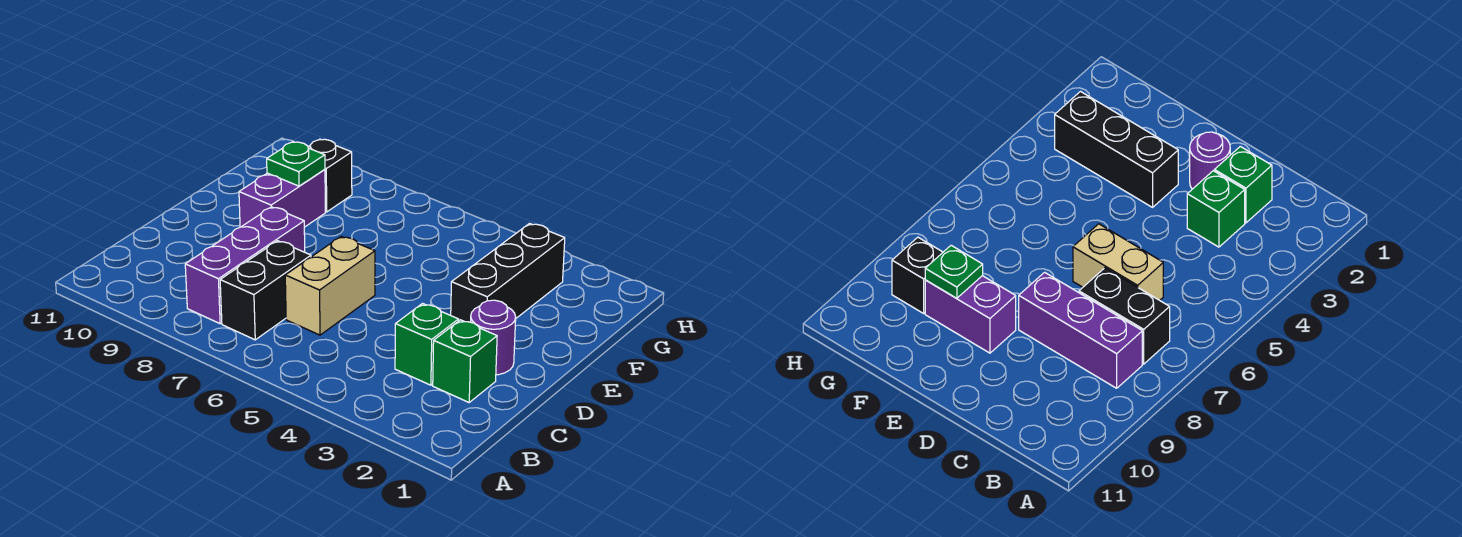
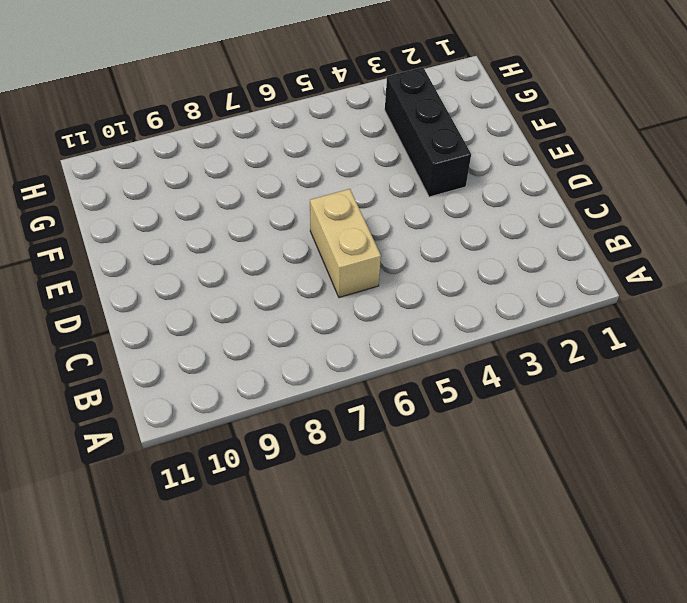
none -> black 1x2 brick [220,241,311,340]
none -> purple 1x3 brick [185,207,305,324]

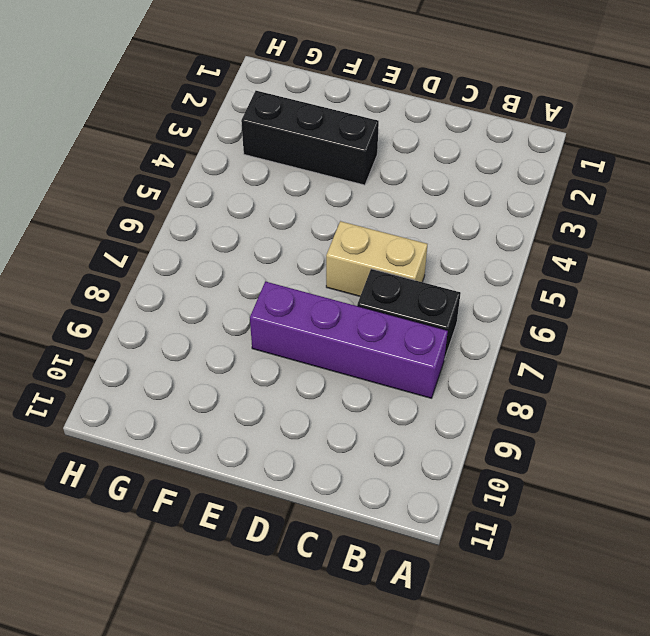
purple 1x4 brick [250,281,448,398] -> purple 1x3 brick [185,207,305,324]
none -> green 1x1 brick [433,320,497,402]
none -> green 1x1 brick [395,304,459,385]

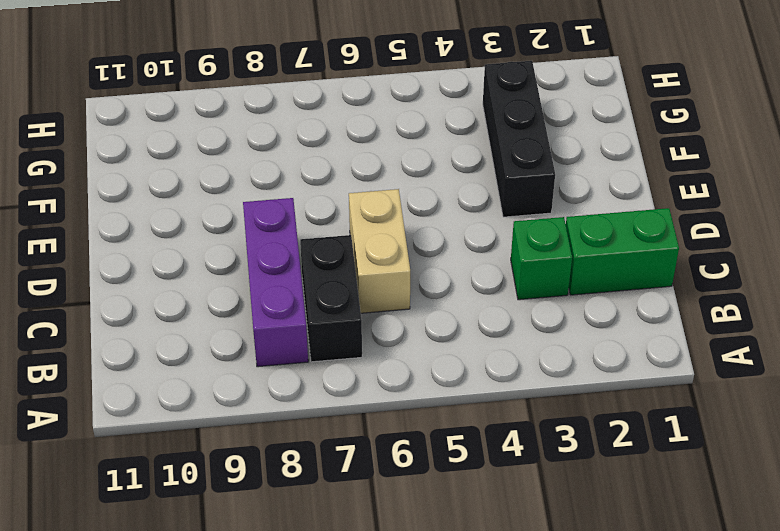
green 1x2 brick [566,208,679,295] -> green 1x1 brick [433,320,497,402]
none -> purple 1x1 round brick [471,300,516,375]
none -> purple 1x2 brick [239,169,325,227]

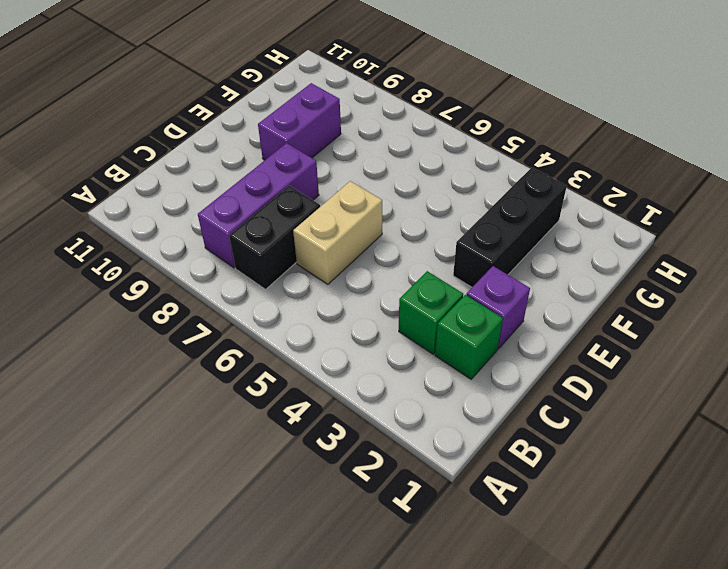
purple 1x1 brick [466,266,530,349] -> purple 1x1 round brick [471,300,516,375]
none -> black 1x1 brick [308,139,352,212]
none -> green 1x1 plate [267,142,325,186]

